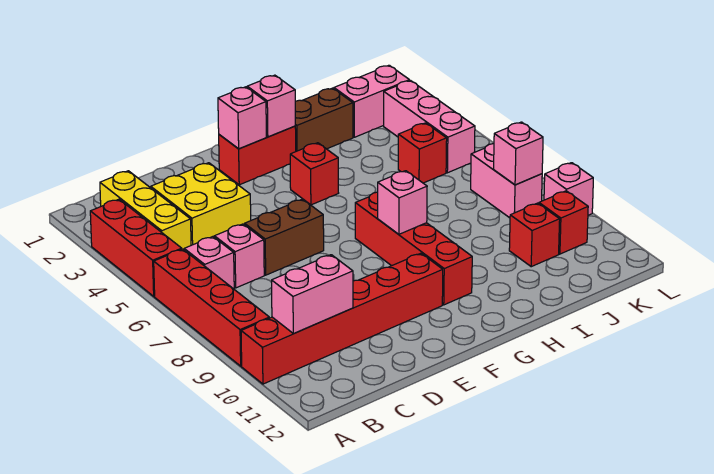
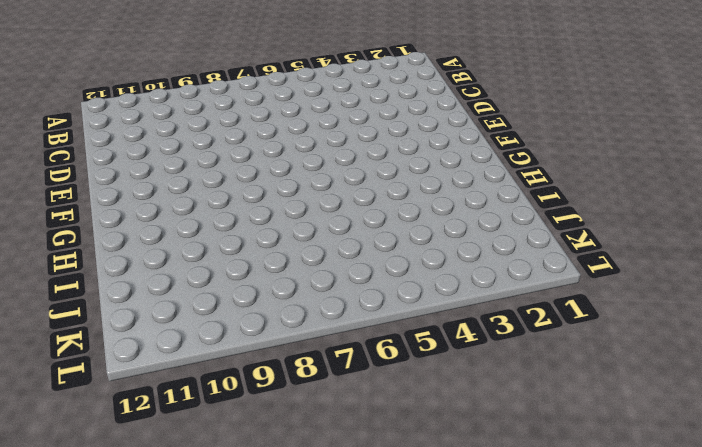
none -> red 1x3 brick [90,199,182,296]
none -> red 1x4 brick [154,249,269,366]
none -> red 1x6 brick [241,253,443,384]

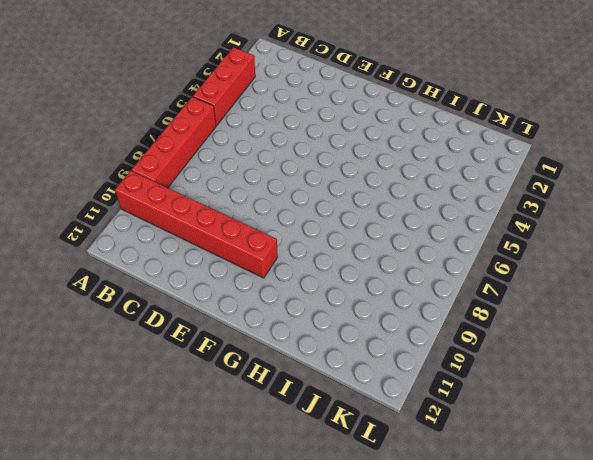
none -> yellow 1x3 brick [100,171,191,250]
none -> pink 1x1 brick [184,237,234,289]
none -> yellow 2x2 brick [151,163,251,245]

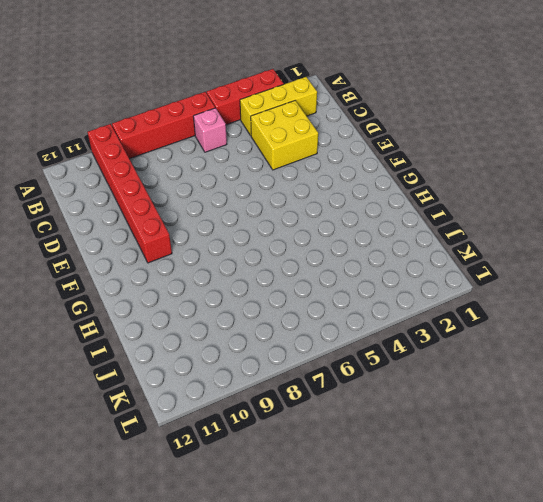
none -> pink 1x1 brick [215,224,264,288]
none -> brown 1x2 brick [245,199,324,275]
none -> red 1x2 brick [219,126,296,185]

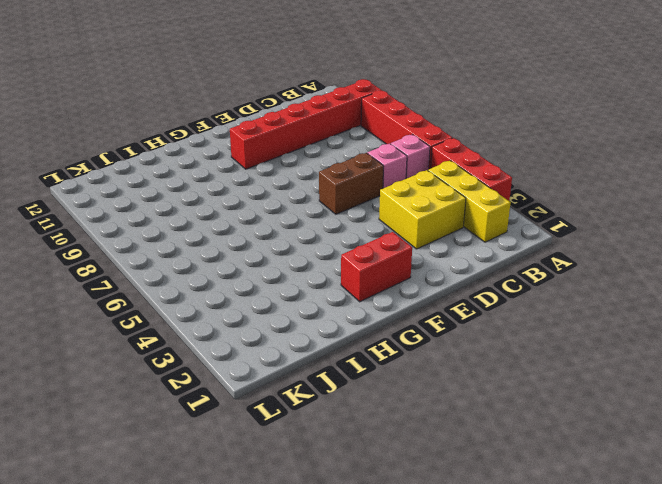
none -> red 1x1 brick [290,143,338,205]
none -> red 1x4 brick [355,192,472,305]
none -> brown 1x2 brick [295,88,353,151]

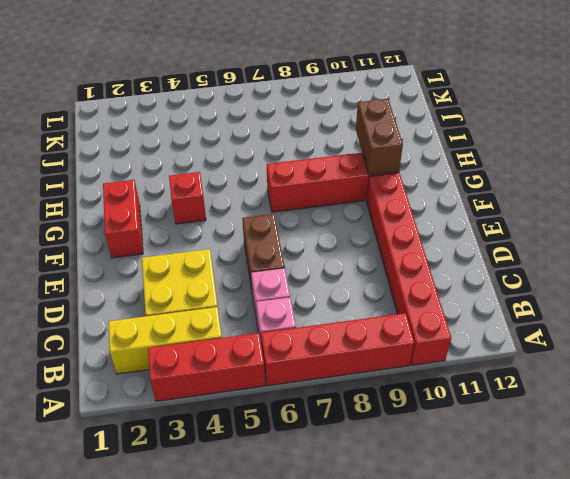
brown 1x2 brick [356,99,403,175] -> brown 1x2 brick moved to [295,88,353,151]
none -> pink 1x2 brick [334,65,409,137]
none -> red 1x1 brick [398,123,447,183]
none -> red 1x1 brick [509,203,560,267]

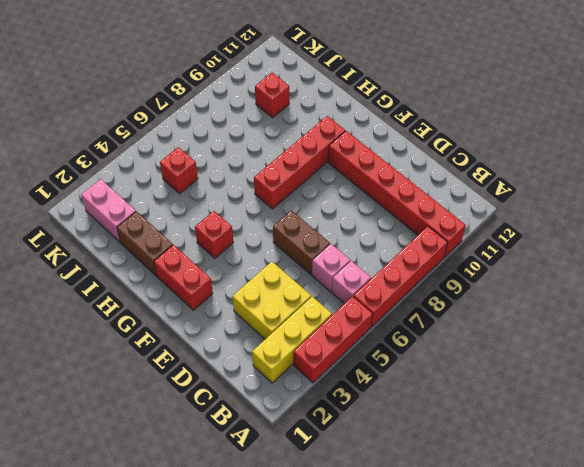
none -> pink 1x3 brick [384,81,475,173]
none -> pink 1x2 brick [471,144,542,218]
none -> red 1x1 brick [539,191,588,254]

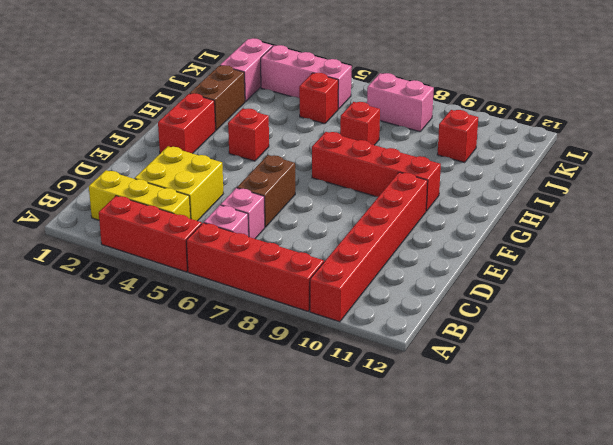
red 1x1 brick [340,102,380,145] -> red 1x1 brick moved to [539,191,588,254]
none -> pink 1x1 brick [544,163,593,215]
none -> pink 1x2 brick [272,255,353,333]
none -> pink 1x1 brick [218,87,266,149]

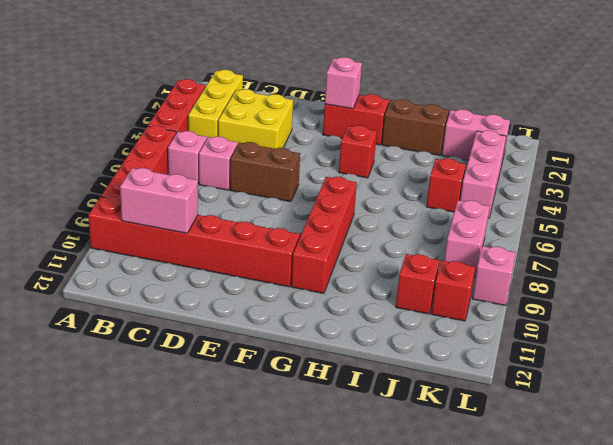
none -> pink 1x1 brick [247,75,295,137]
none -> pink 1x1 brick [378,171,427,234]
none -> pink 1x1 brick [494,122,543,185]

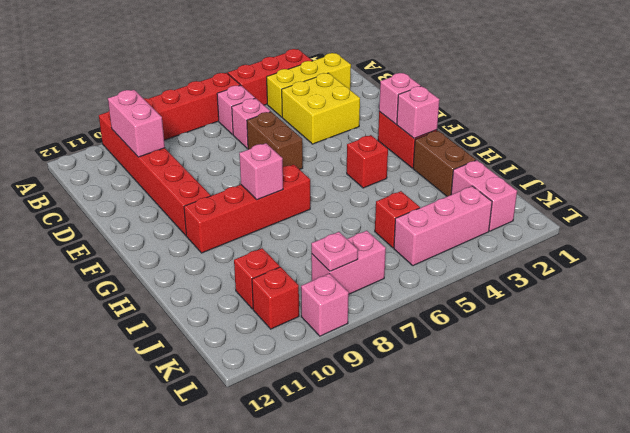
pink 1x1 plate [311,232,358,271] -> pink 1x1 brick [494,122,543,185]

